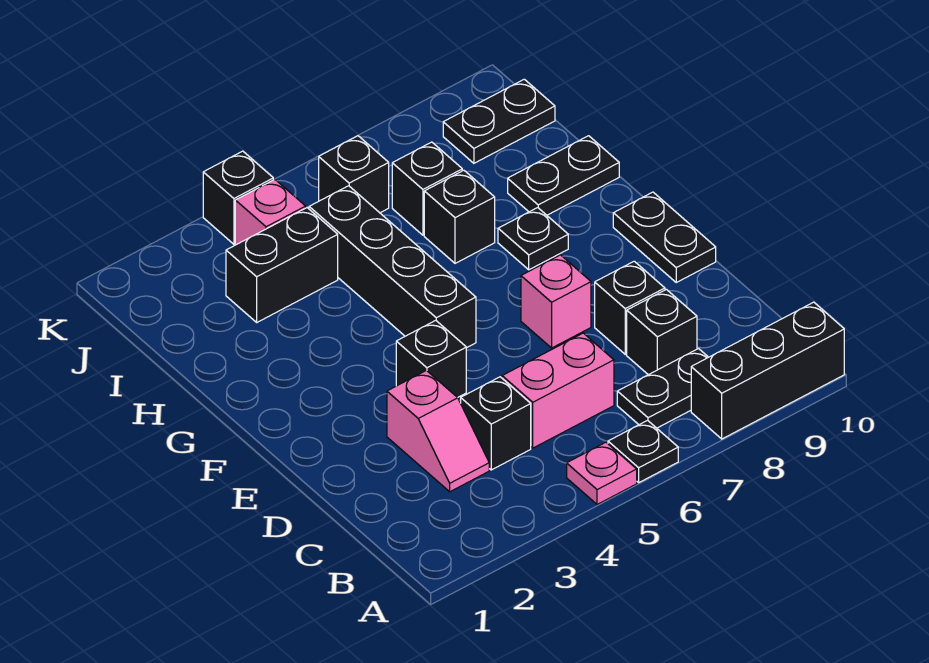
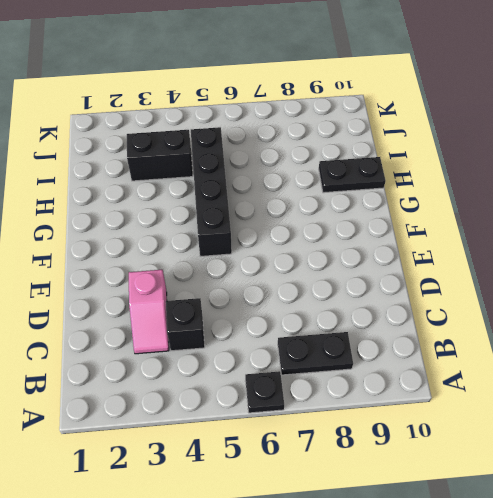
none -> pink 1x1 plate [567,442,637,505]
none -> black 1x3 brick [691,302,844,439]
none -> pink 1x2 brick [502,333,614,448]

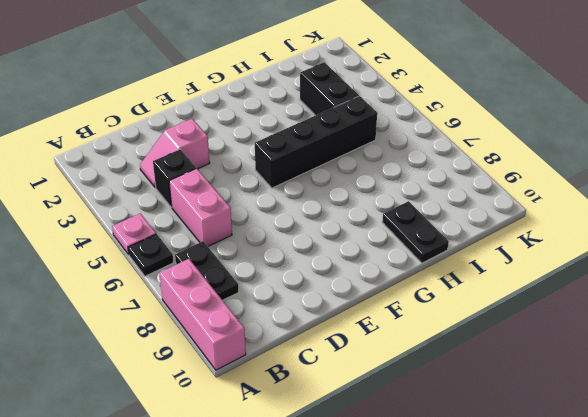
pink 1x3 brick [159,259,246,370] -> black 1x3 brick [691,302,844,439]
none -> black 1x1 brick [627,289,697,375]
none -> black 1x1 brick [595,261,665,354]
none -> black 1x1 brick [396,320,466,398]

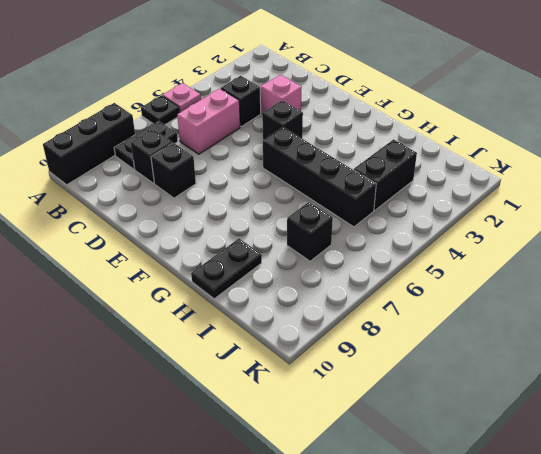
none -> pink 1x1 brick [521,255,591,348]
none -> black 1x2 plate [613,192,716,282]
none -> black 1x1 plate [498,208,568,270]

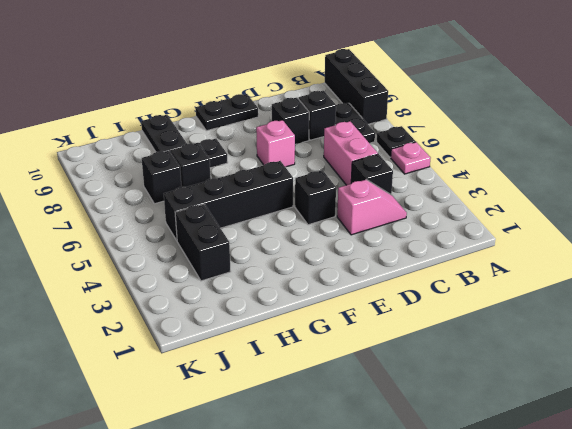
none -> pink 1x1 brick [235,179,306,245]
none -> black 1x1 brick [319,136,389,213]
none -> black 1x2 plate [443,79,555,163]

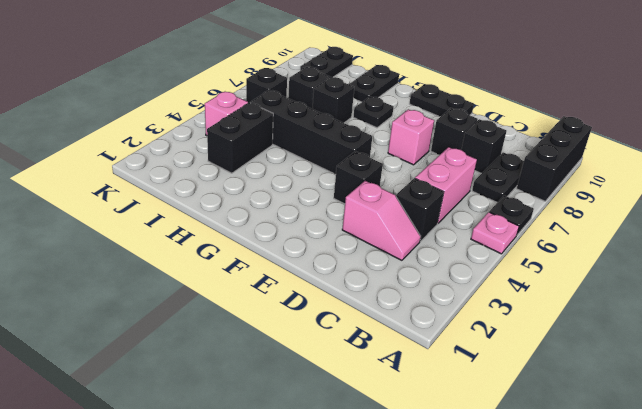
none -> black 1x1 brick [203,151,273,244]

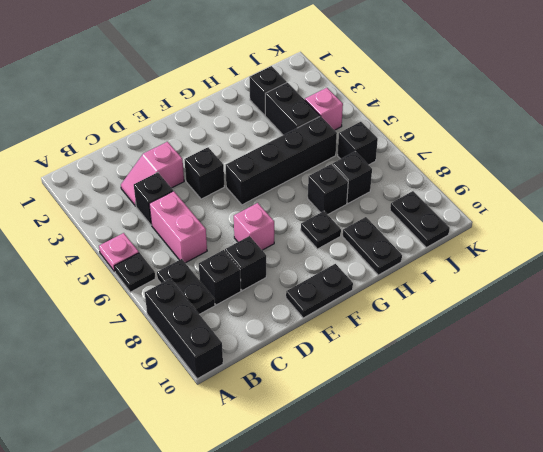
black 1x1 brick [249,66,287,115] -> black 1x1 brick moved to [203,151,273,244]

